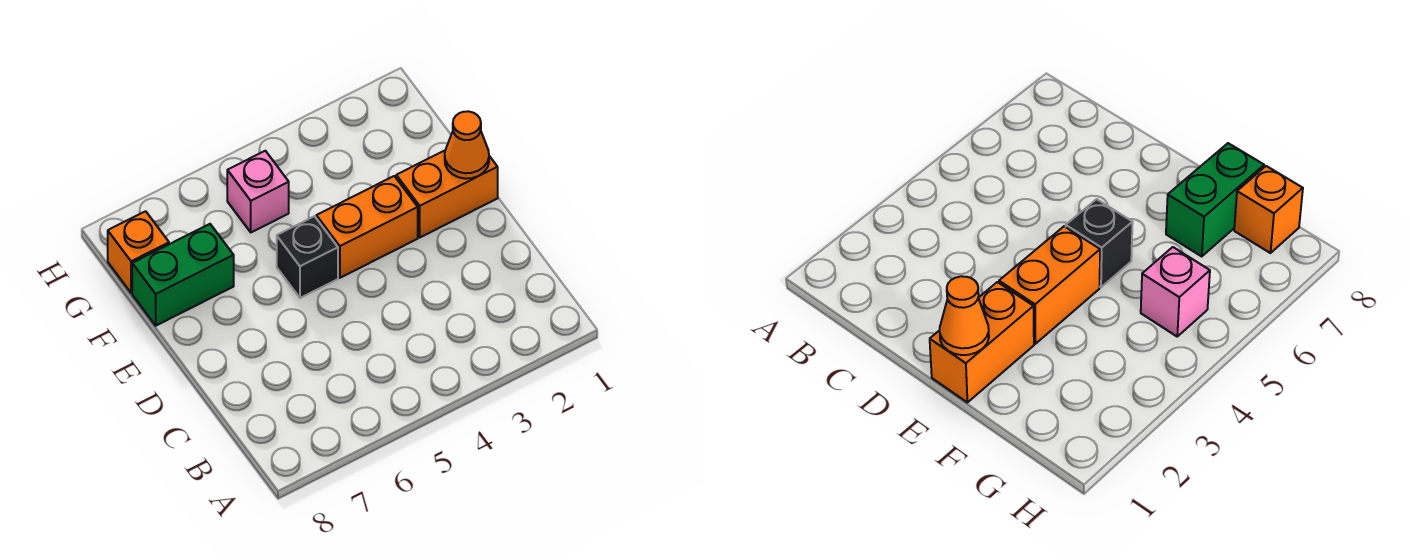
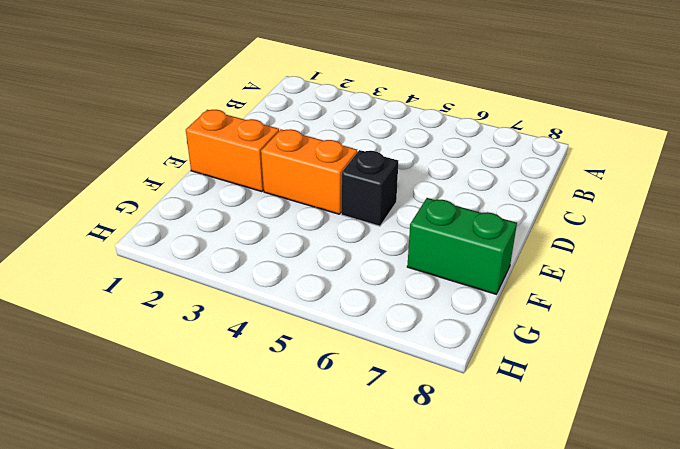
none -> pink 1x1 brick [227,151,289,232]
none -> orange 1x1 brick [108,211,169,293]

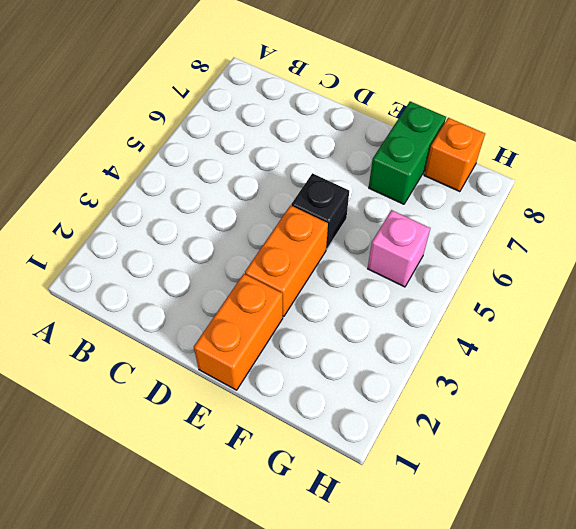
none -> orange 1x1 cone [445,111,489,179]

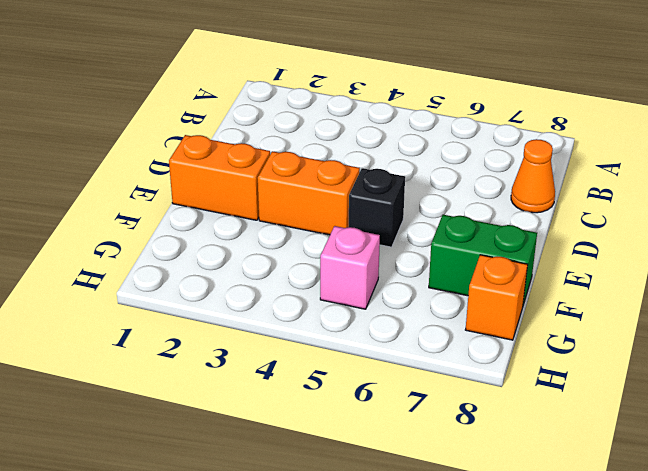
orange 1x1 cone [511,139,555,213] -> orange 1x1 cone moved to [445,111,489,179]

